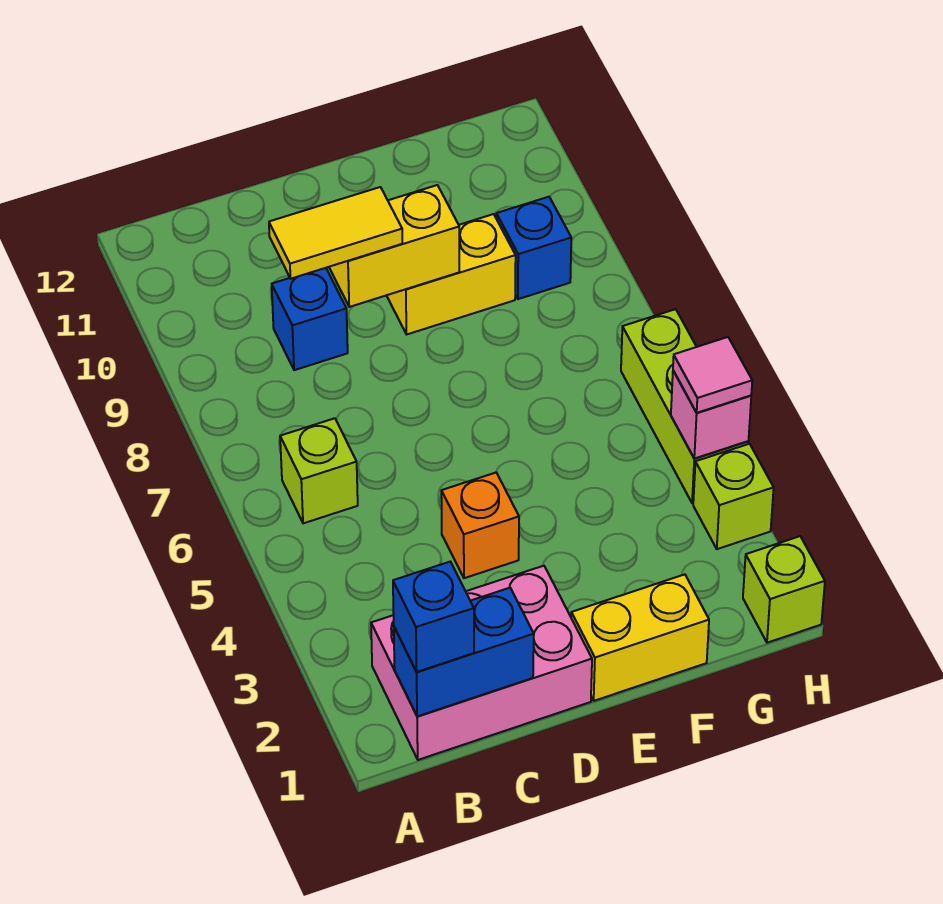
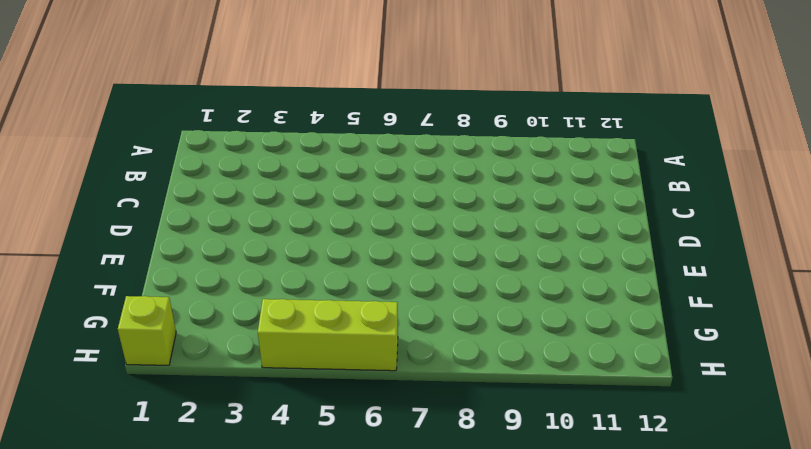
none -> pink 2x3 brick [371,566,592,760]
none -> lime 1x1 brick [280,418,358,523]
none -> blue 1x1 brick [272,268,348,370]

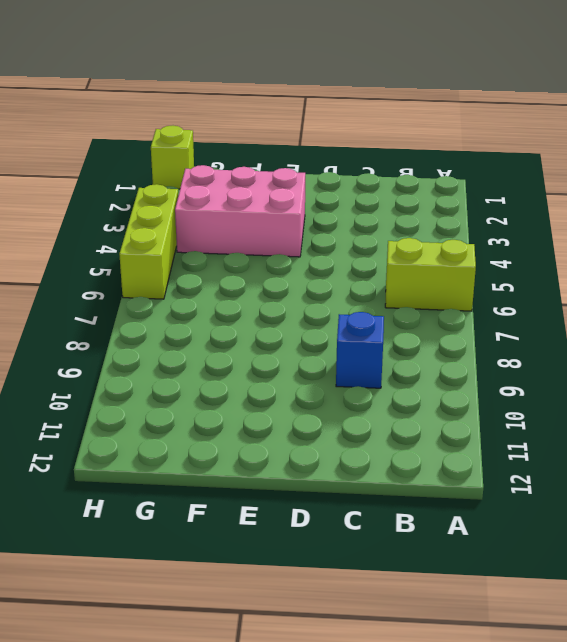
lime 1x2 brick [385,238,476,311] -> lime 1x1 brick [280,418,358,523]
pink 2x3 brick [175,165,305,257] -> pink 2x3 brick moved to [371,566,592,760]
none -> orange 1x1 brick [441,473,519,578]
none -> yellow 1x2 brick [571,575,709,701]
none -> yellow 1x2 brick [386,214,516,334]

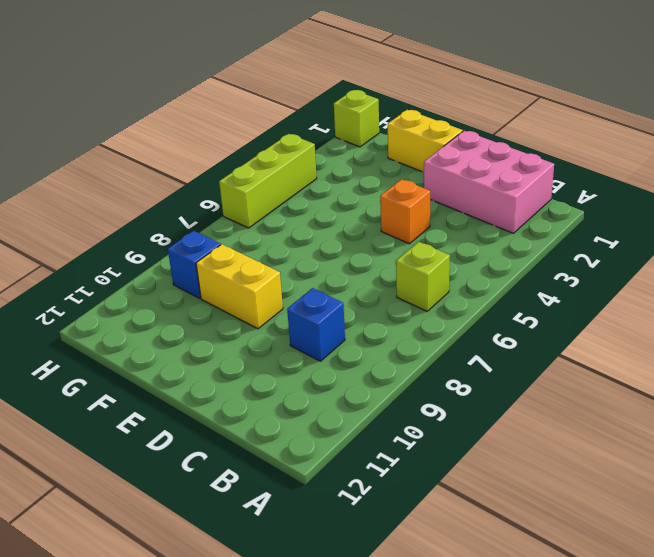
none -> lime 1x1 brick [693,444,774,549]
none -> blue 1x2 brick [394,588,534,716]
none -> yellow 1x2 brick [329,185,459,307]

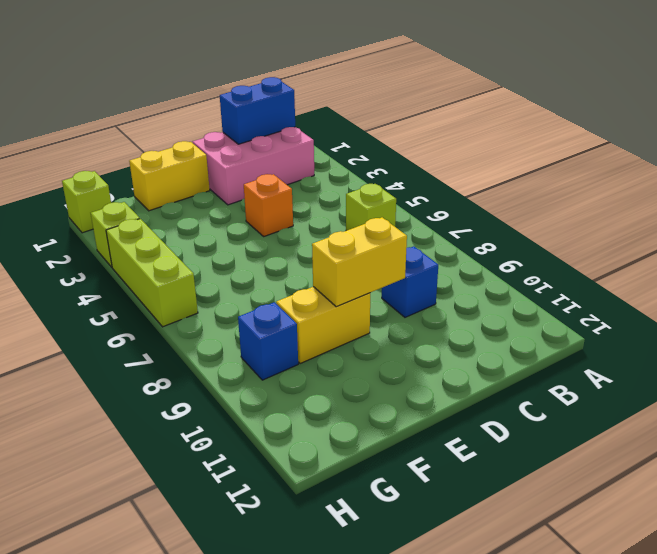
none -> pink 1x1 brick [671,371,751,459]
none -> blue 1x1 brick [393,562,474,672]
none -> yellow 1x2 tile [269,187,402,279]

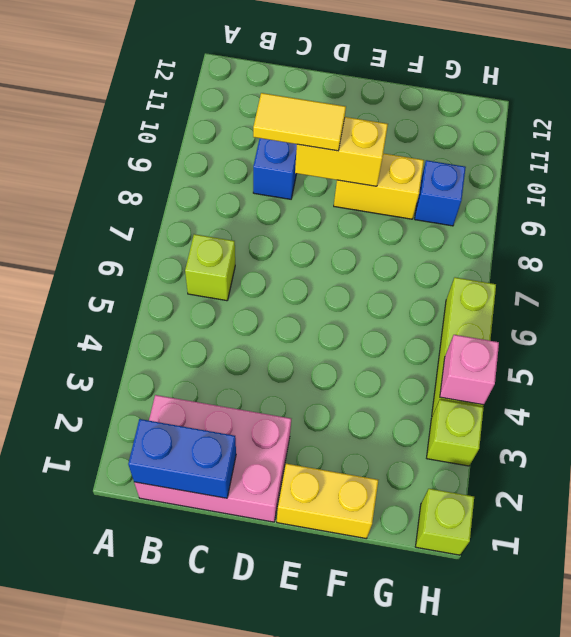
none -> orange 1x1 brick [441,473,519,578]
none -> blue 1x1 brick [393,562,474,672]
none -> pink 1x1 tile [673,337,752,413]

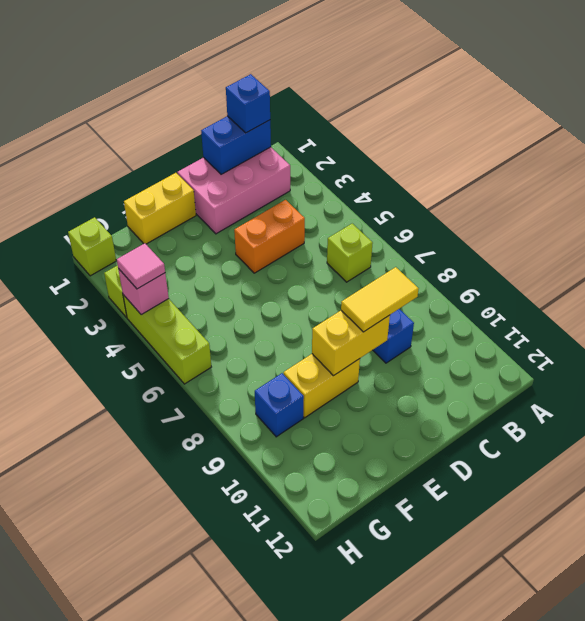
orange 1x2 brick [234,200,305,273] -> orange 1x1 brick [441,473,519,578]

